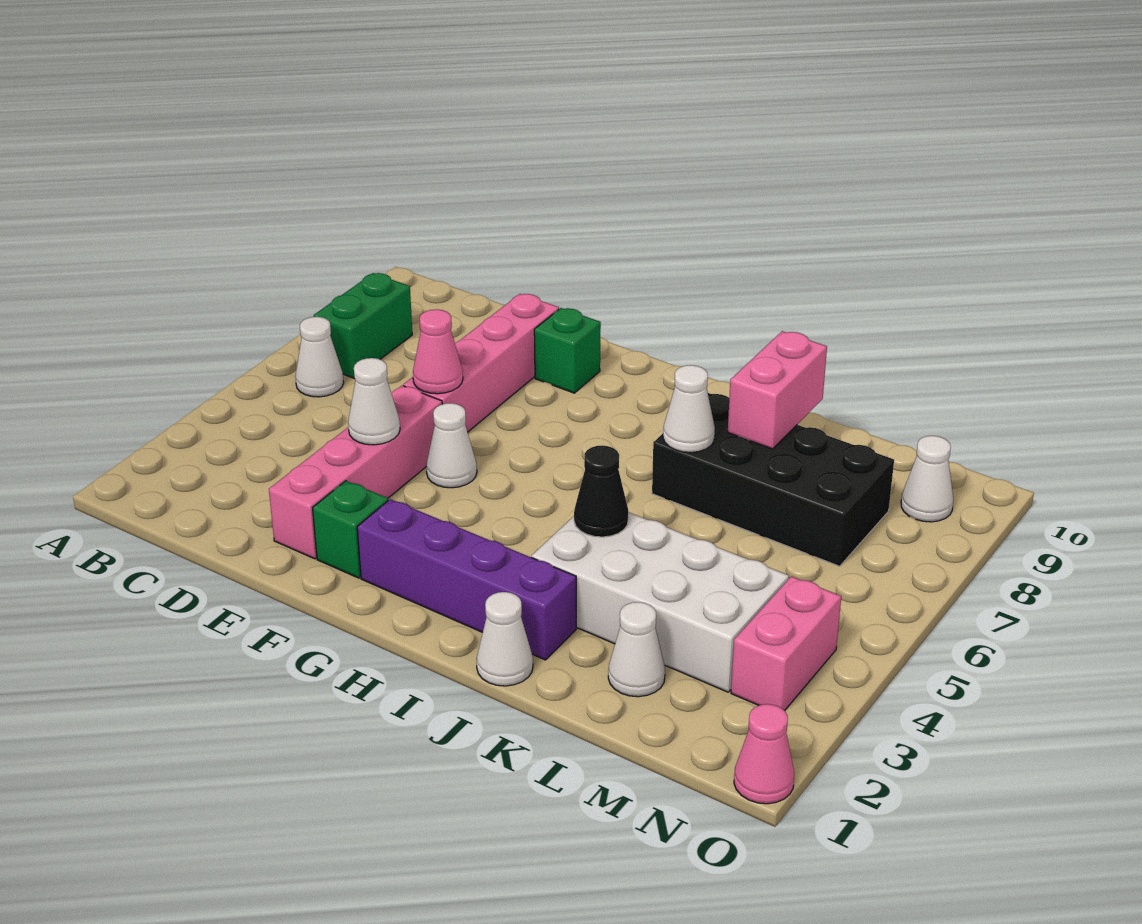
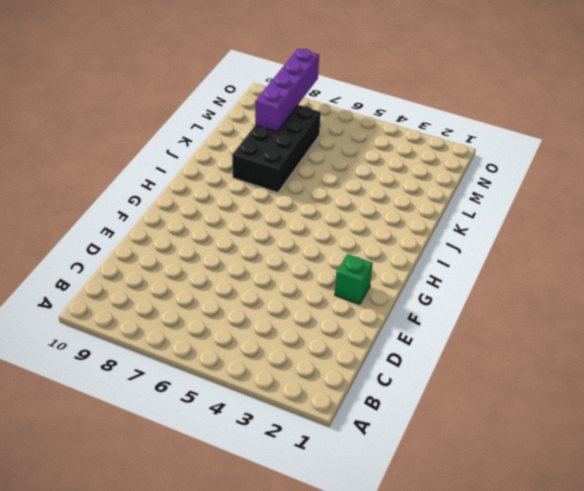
purple 1x4 brick [255,49,319,131] -> purple 1x4 brick moved to [357,499,576,660]
none -> white 1x1 cone [295,317,344,397]
none -> green 1x2 brick [314,273,412,378]
none -> pink 1x4 brick [269,386,442,559]

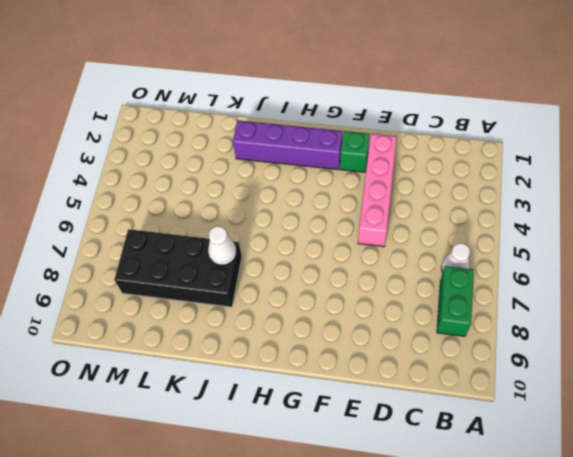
none -> pink 1x4 brick [403,294,559,432]
none -> white 1x1 cone [426,403,477,488]
none -> green 1x1 brick [534,308,601,393]

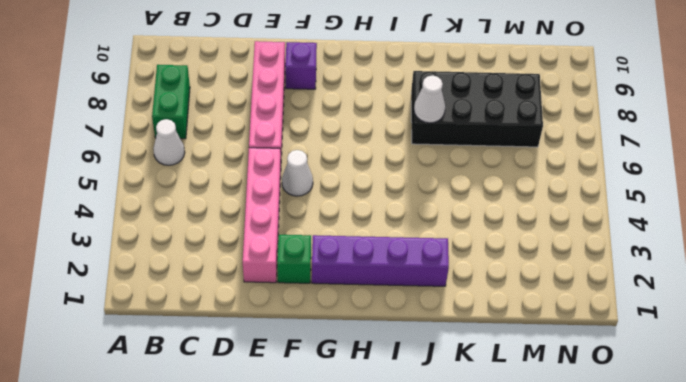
purple 1x1 brick [285,42,317,89] -> green 1x1 brick [534,308,601,393]
none -> white 1x1 cone [476,592,533,686]
none -> white 2x4 brick [531,512,789,692]
none -> white 1x1 cone [608,602,665,697]

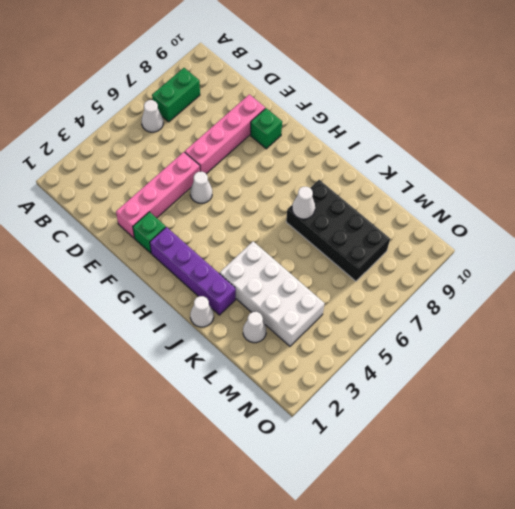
none -> pink 1x2 brick [731,576,841,711]
none -> white 1x1 cone [901,436,953,522]
none -> pink 1x1 cone [734,704,794,804]

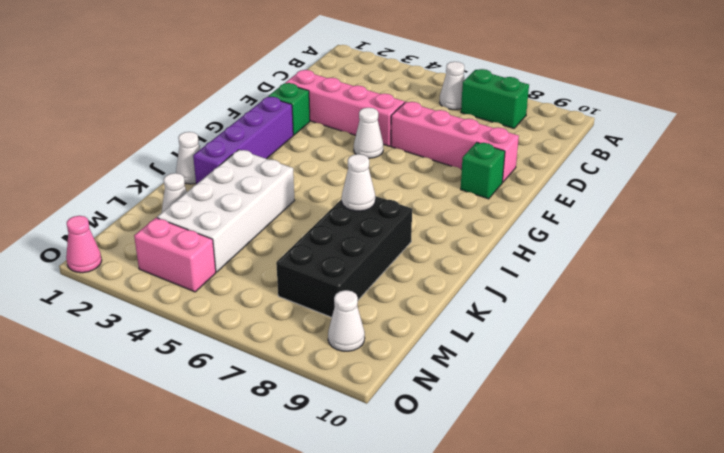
none -> white 1x1 cone [348,358,400,445]
none -> pink 1x1 cone [413,309,463,394]
none -> black 1x1 cone [574,445,628,537]

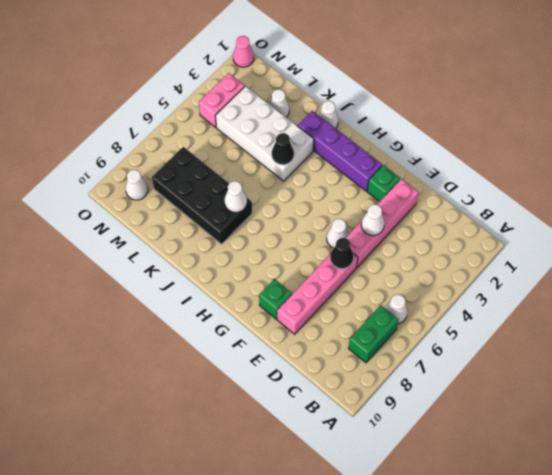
black 1x1 cone [330,238,353,269] -> pink 1x1 cone [413,309,463,394]
none -> pink 1x2 brick [728,331,827,449]

